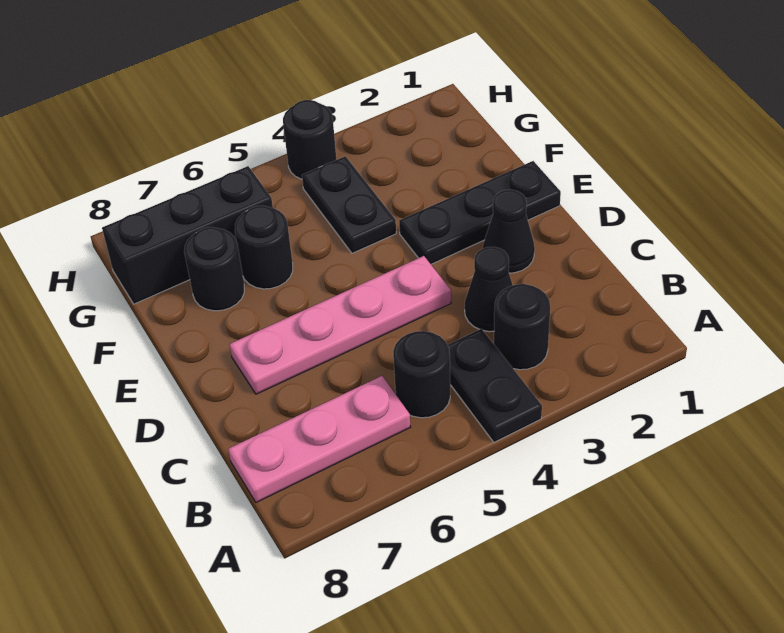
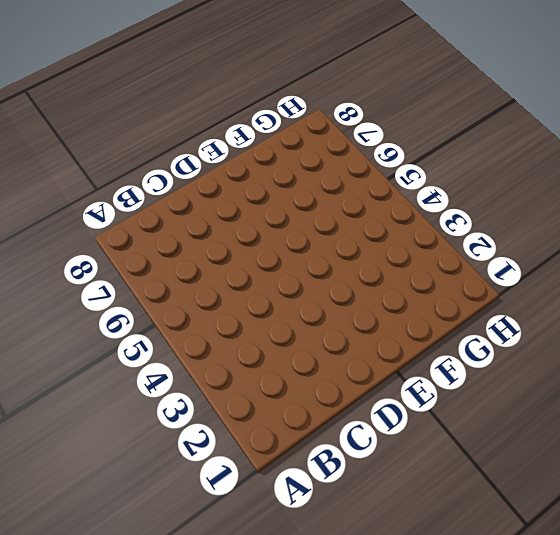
none -> black 1x2 plate [448,329,542,442]
none -> black 1x1 round brick [494,284,550,370]
none -> black 1x1 round brick [393,331,450,418]

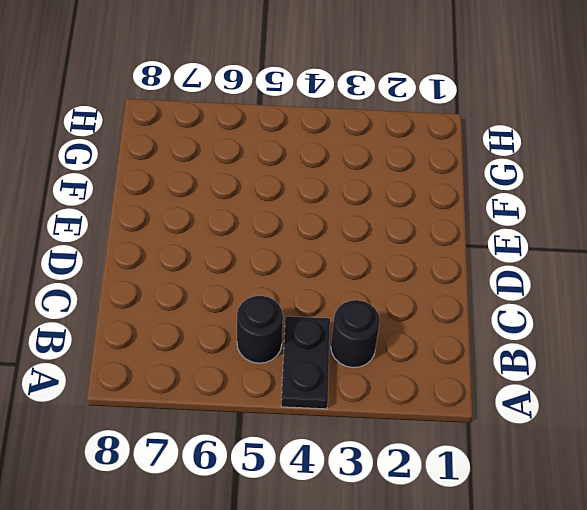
none -> pink 1x3 plate [228,376,410,502]
none -> black 1x1 cone [465,247,513,332]
none -> black 1x1 cone [483,190,535,273]

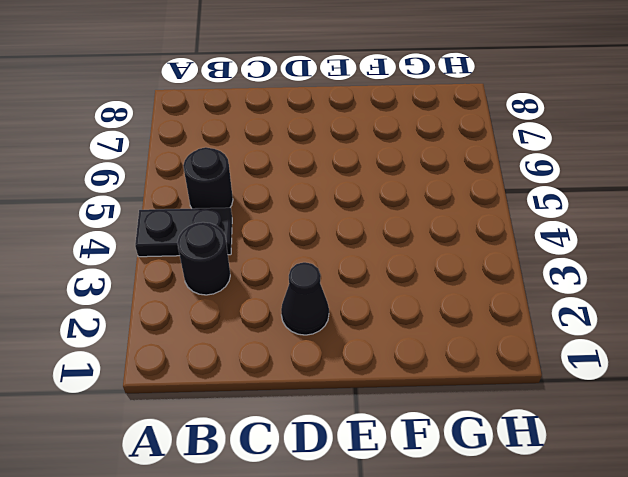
none -> pink 1x3 plate [228,376,410,502]
none -> black 1x1 cone [465,247,513,332]
none -> pink 1x4 plate [230,256,451,394]

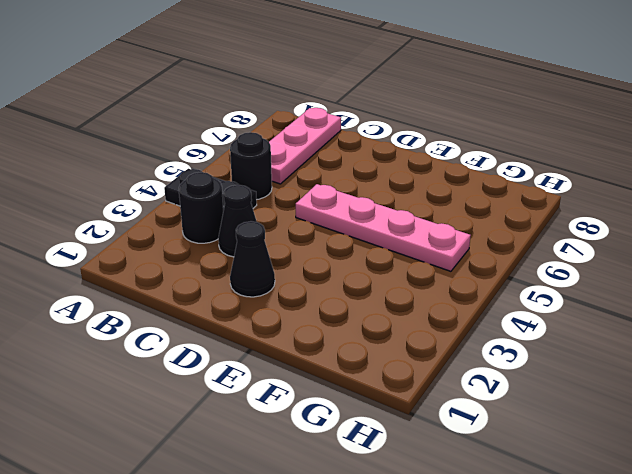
pink 1x4 plate [296,184,471,271] -> pink 1x4 plate turned to [230,256,451,394]
none -> black 1x3 plate [399,161,561,264]
none -> black 1x2 plate [302,156,396,253]
none -> black 1x1 round brick [235,206,293,289]

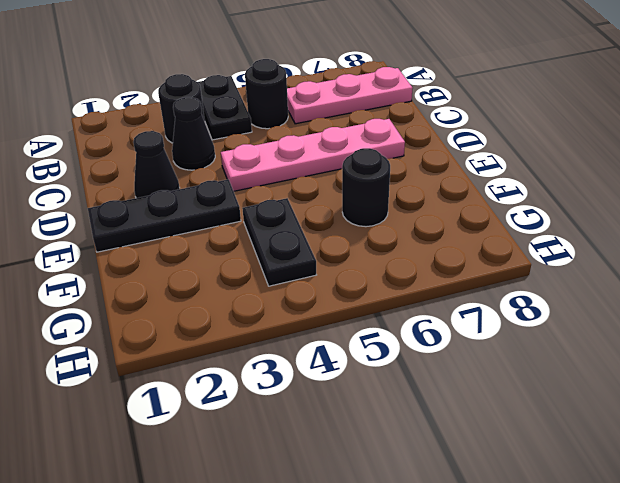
none -> black 1x1 round brick [184,227,244,311]
none -> black 1x3 brick [102,166,273,304]
none -> black 1x1 round brick [283,100,336,179]

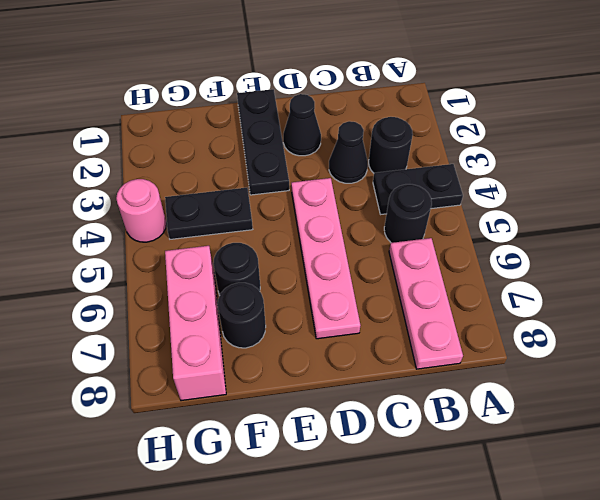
pink 1x3 brick [165,246,226,401] -> black 1x3 brick [102,166,273,304]
pink 1x1 round brick [116,179,166,242] -> black 1x1 round brick [283,100,336,179]

